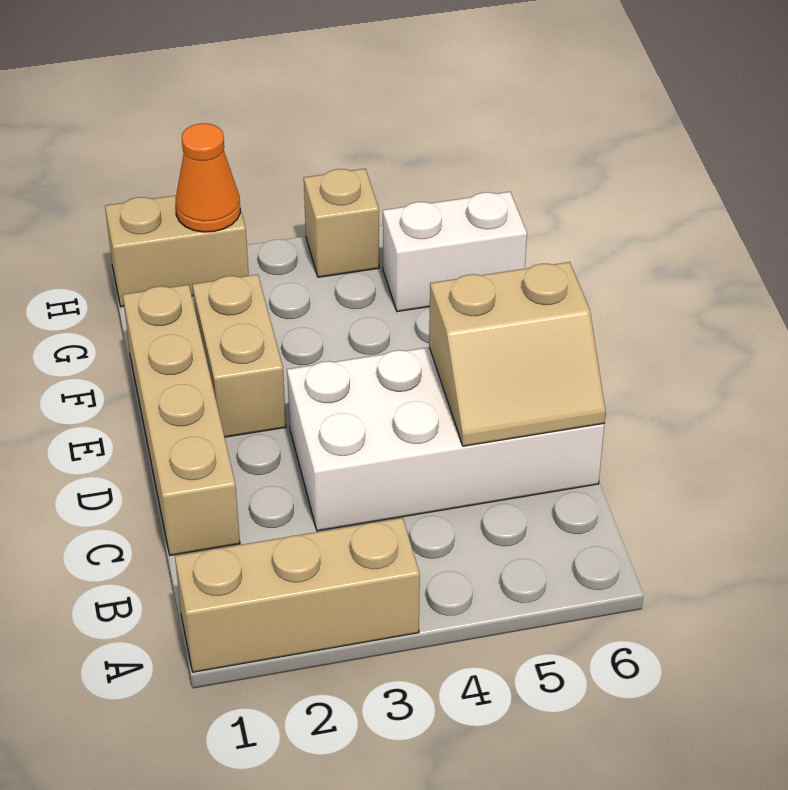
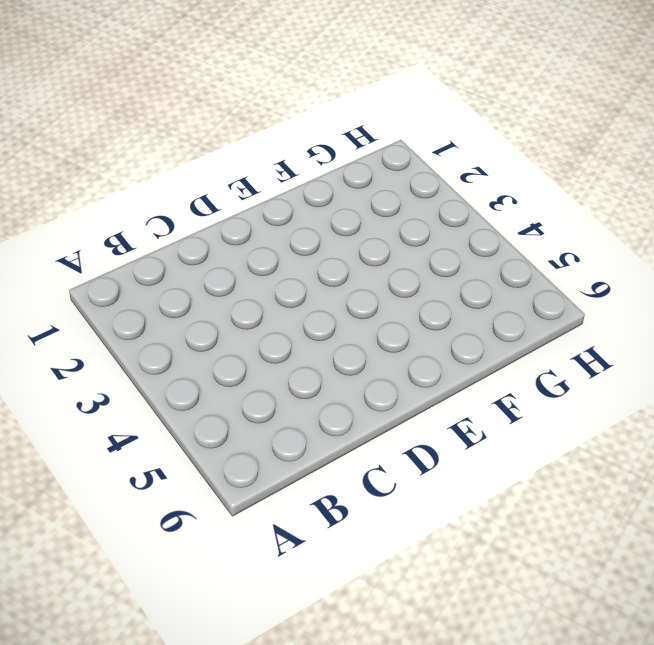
none -> tan 1x3 brick [175,518,420,672]
none -> tan 1x4 brick [123,285,240,555]

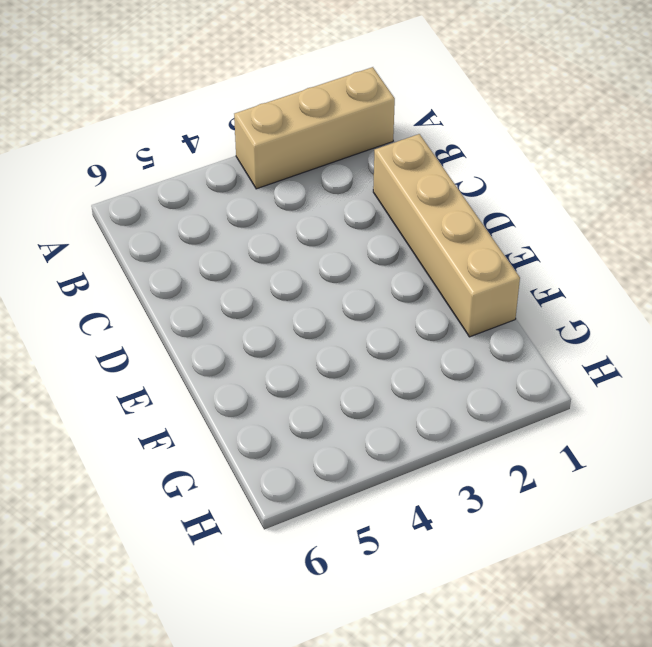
none -> white 2x4 brick [287,347,604,531]
none -> tan 1x2 brick [192,274,286,437]

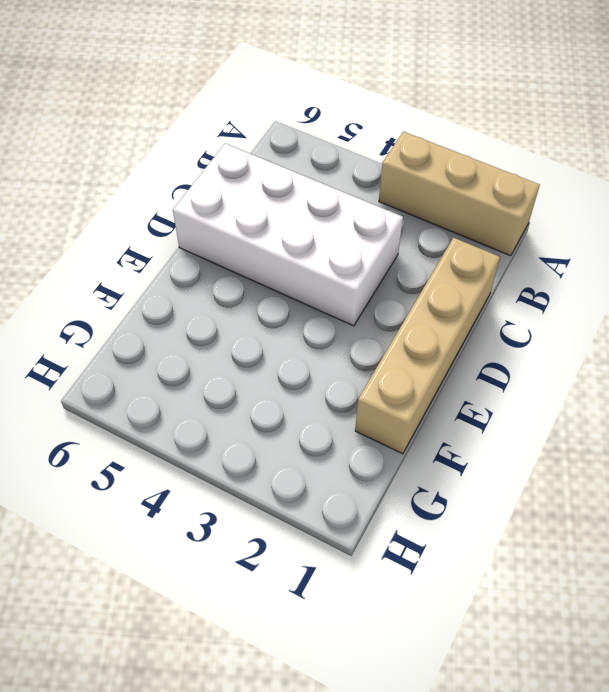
none -> tan 1x2 brick [192,274,286,437]
none -> white 1x2 brick [383,192,527,312]

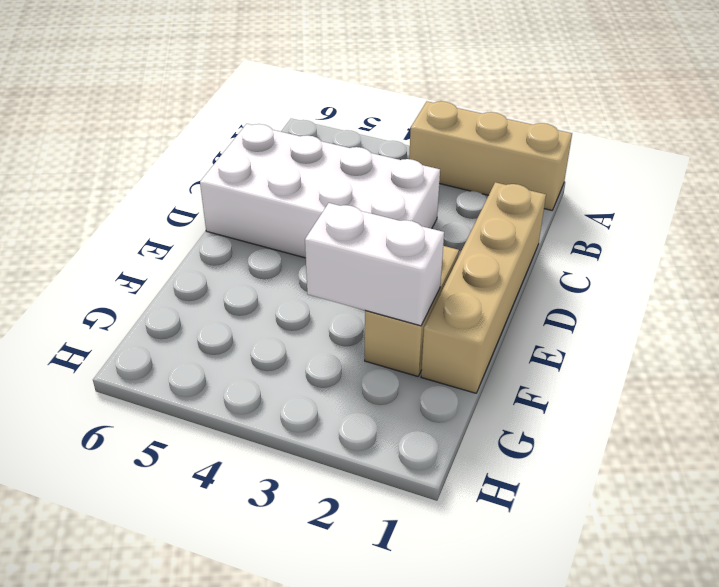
white 1x2 brick [305,203,444,326] -> white 1x2 brick moved to [383,192,527,312]
none -> tan 1x2 brick [105,195,249,307]
none -> tan 1x1 brick [304,169,379,277]

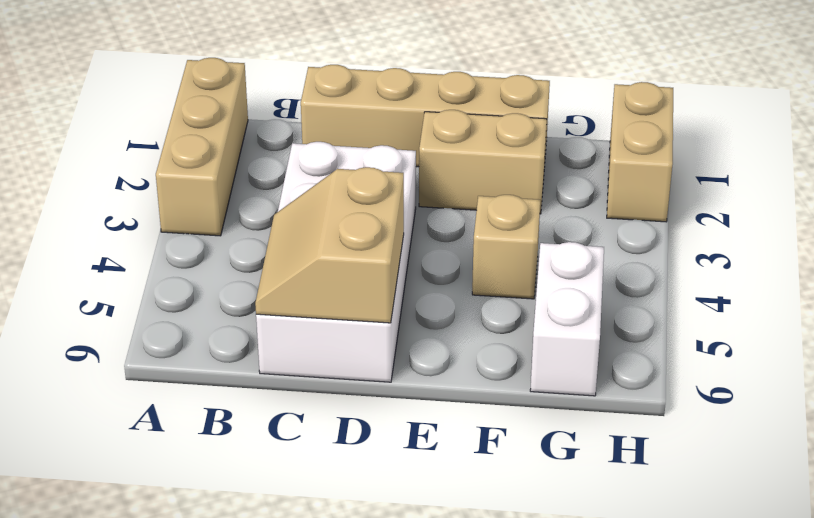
tan 1x1 brick [472,195,540,299] -> tan 1x1 brick moved to [304,169,379,277]
none -> orange 1x1 cone [176,123,240,232]

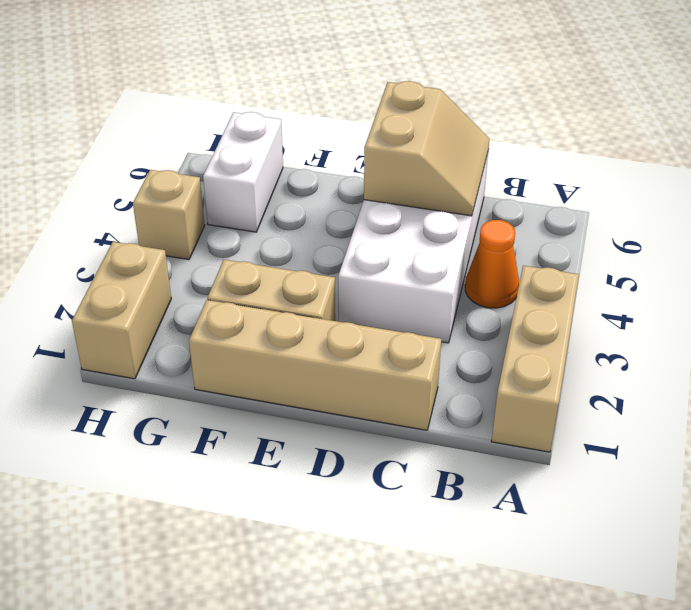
orange 1x1 cone [465,220,519,308] -> orange 1x1 cone moved to [176,123,240,232]

